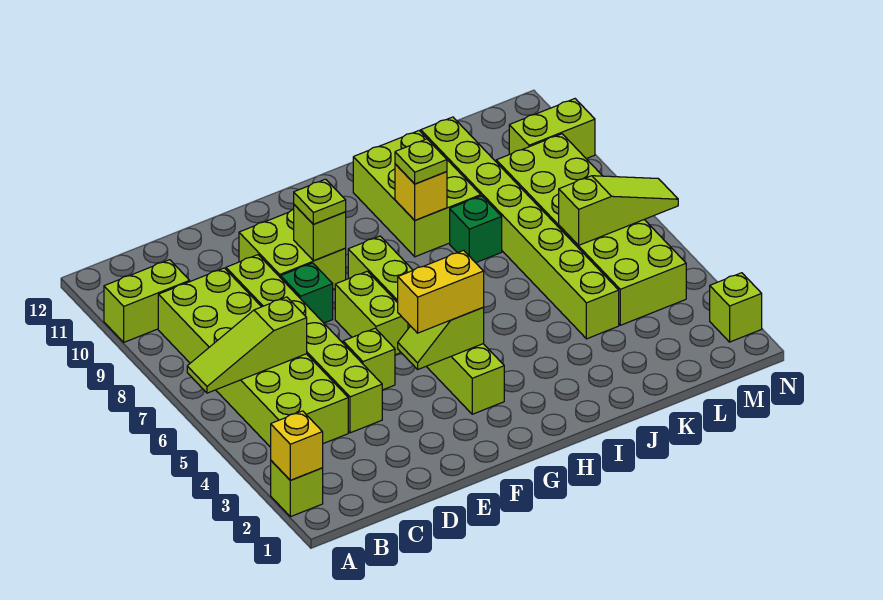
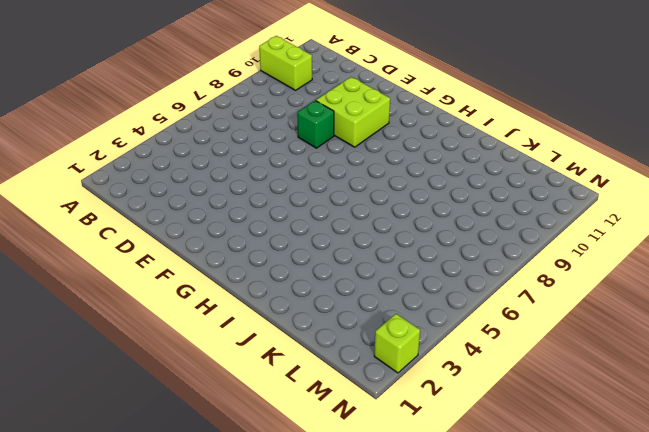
none -> lime 1x1 brick [271,461,323,517]
none -> lime 2x6 brick [158,268,348,447]
none -> lime 1x6 brick [226,255,382,433]

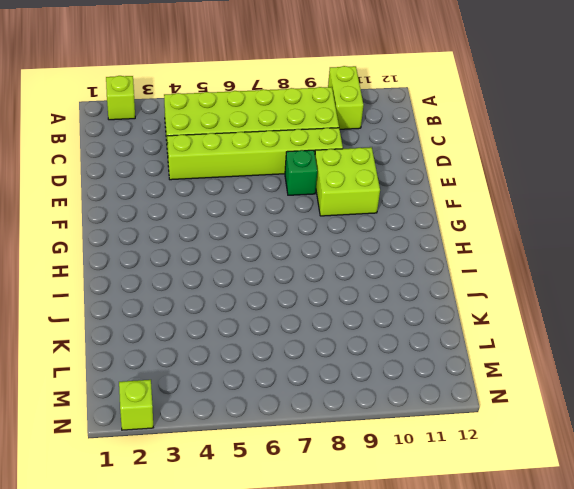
none -> lime 1x1 brick [343,328,395,390]
none -> lime 1x2 brick [335,271,408,355]
none -> lime 1x6 brick [348,236,504,414]

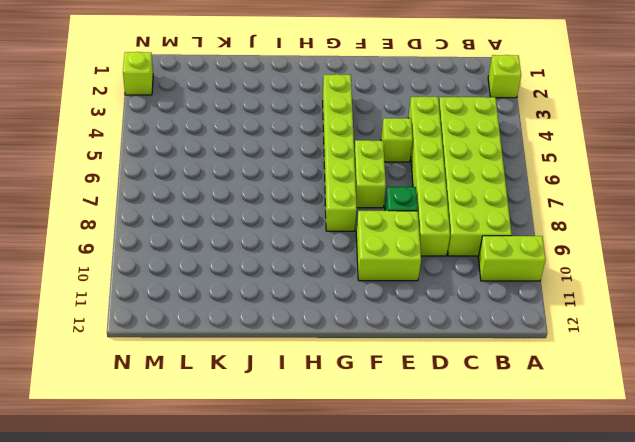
none -> lime 2x3 brick [353,131,481,257]
none -> green 1x1 brick [450,196,502,263]
none -> lime 1x8 brick [421,117,619,339]

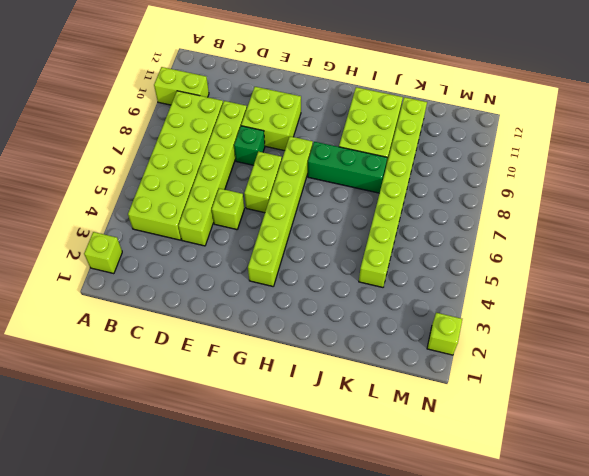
green 1x3 brick [308,142,387,193] -> green 1x1 brick [450,196,502,263]
none -> lime 2x6 brick [496,134,686,325]
none -> lime 1x2 brick [509,99,595,159]
none -> yellow 1x1 brick [271,411,323,480]

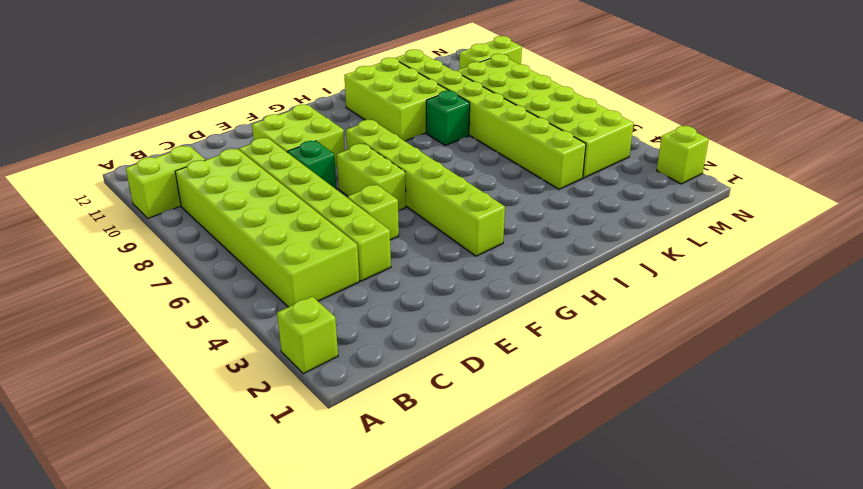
none -> yellow 1x1 brick [271,411,323,480]
none -> lime 1x3 slope [187,297,307,393]
none -> lime 1x2 slope [398,308,484,369]

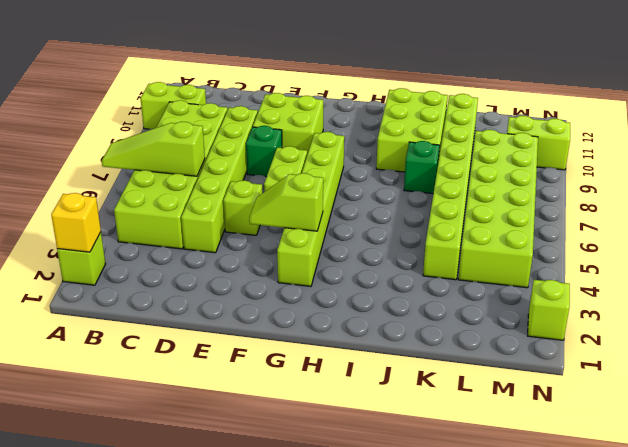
none -> lime 1x1 brick [294,205,346,261]
none -> yellow 1x1 brick [395,164,447,220]
none -> lime 1x3 slope [559,176,678,245]

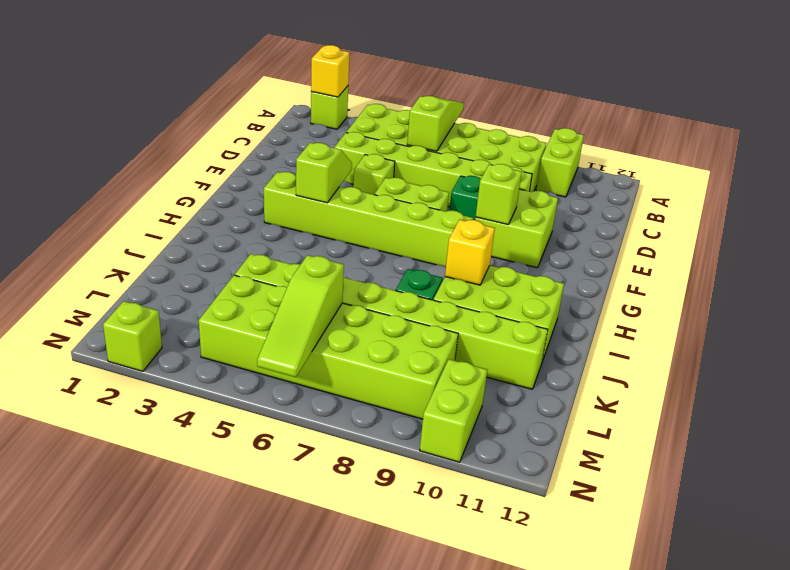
none -> yellow 1x2 brick [398,250,484,333]
none -> lime 1x1 plate [294,179,346,224]
none -> lime 1x1 plate [395,139,447,184]

